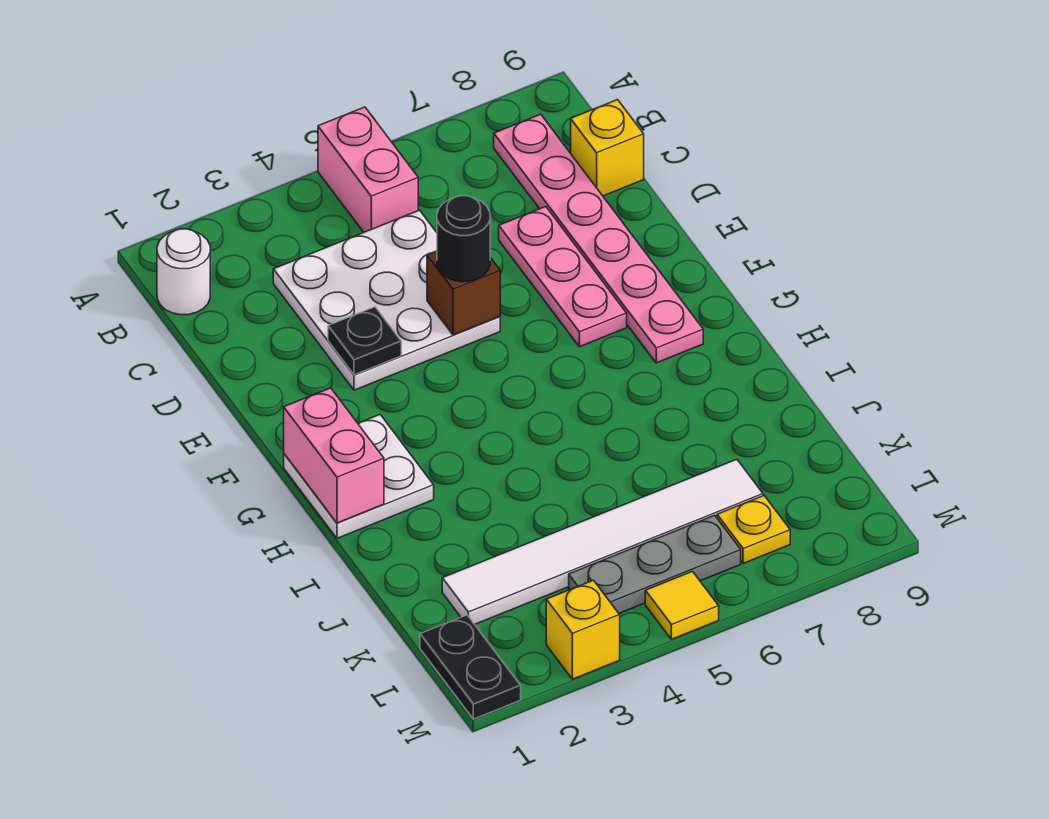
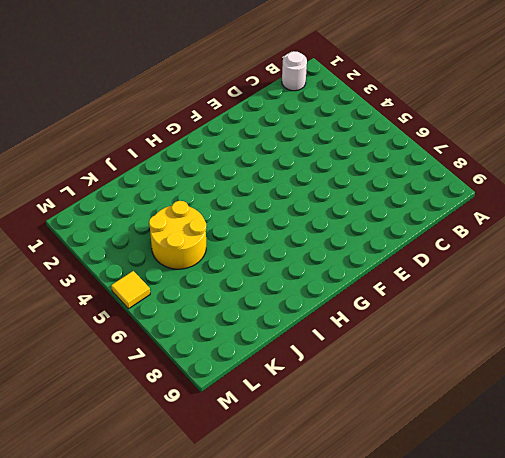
yellow 2x2 round brick [149,201,207,269] -> white 1x6 tile [442,459,763,624]
none -> pink 1x2 brick [318,107,418,232]
none -> pink 1x6 plate [494,114,703,363]
none -> white 3x3 plate [273,210,500,390]

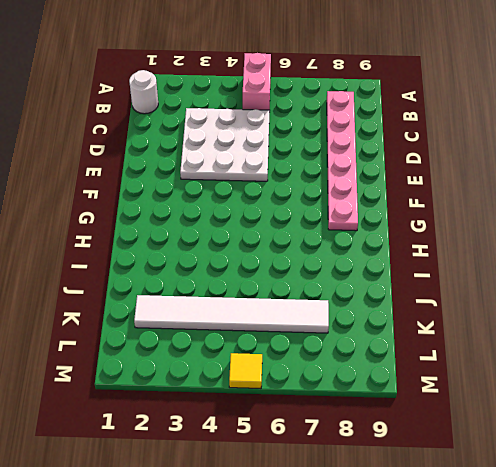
none -> yellow 1x1 brick [571,100,644,196]
none -> pink 1x3 plate [499,207,627,347]
none -> white 2x2 plate [284,415,434,538]

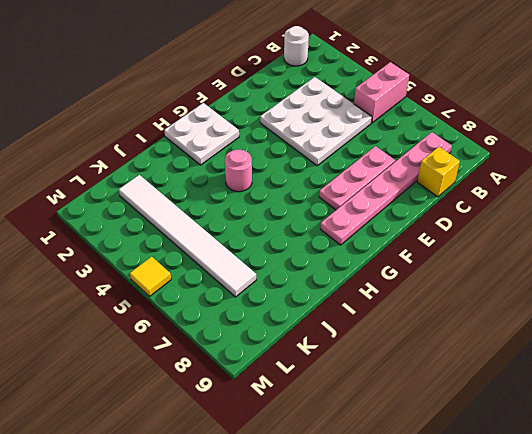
pink 1x1 round brick [225,150,252,192] -> none
none -> black 1x2 plate [420,615,521,719]
none -> grey 1x3 plate [569,515,741,613]
none -> yellow 1x1 plate [717,496,790,564]

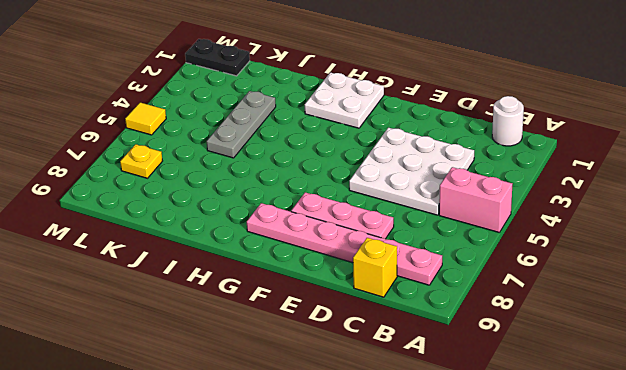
grey 1x3 plate [207,91,276,158] -> grey 1x3 plate moved to [569,515,741,613]
none -> white 1x6 tile [442,459,763,624]
none -> yellow 1x1 brick [546,580,620,679]
none -> black 1x1 plate [328,307,401,375]

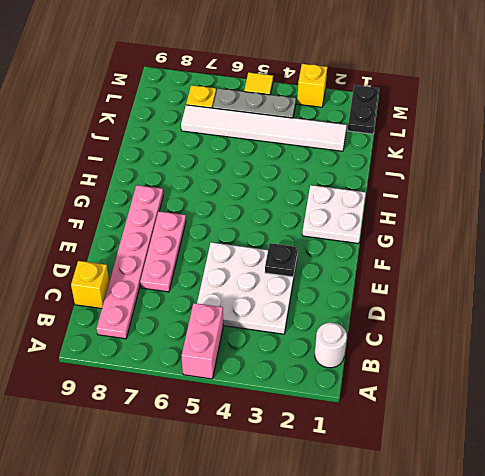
none -> brown 1x1 brick [427,251,500,335]
none -> pink 1x2 brick [284,388,384,523]
none -> black 1x1 round brick [437,196,490,282]

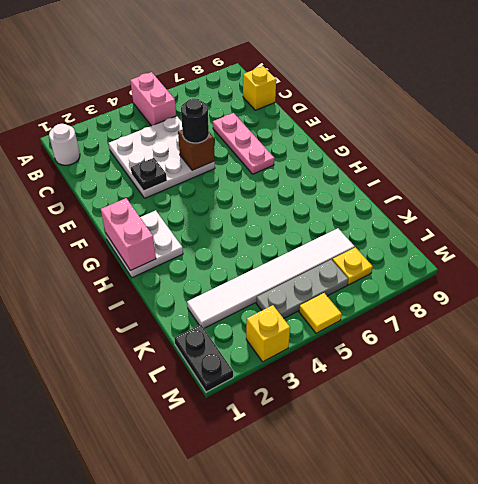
none -> pink 1x6 plate [494,114,703,363]

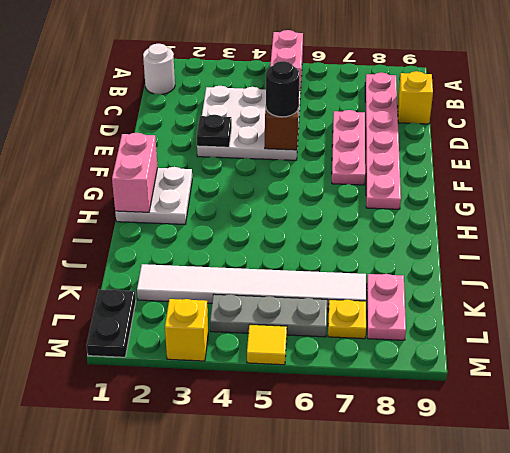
pink 1x2 plate [367,274,406,340] -> none

